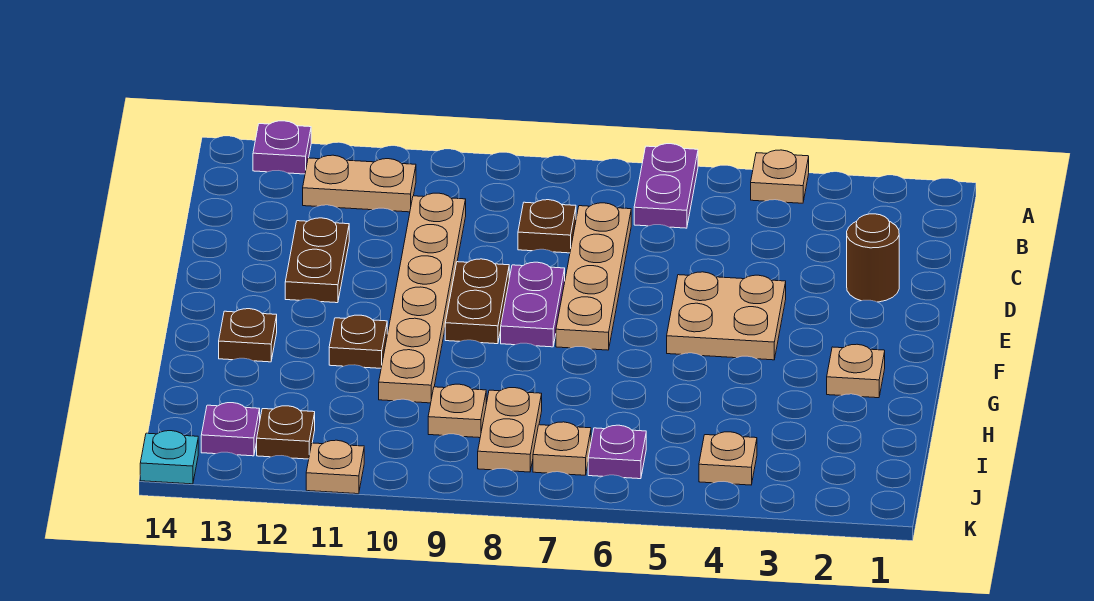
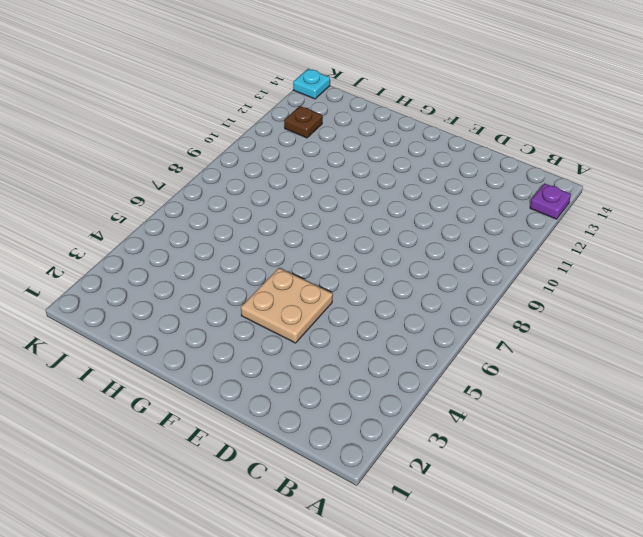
none -> tan 1x1 plate [751,150,809,203]
none -> purple 1x2 plate [634,144,698,228]
none -> tan 1x2 plate [303,155,416,212]

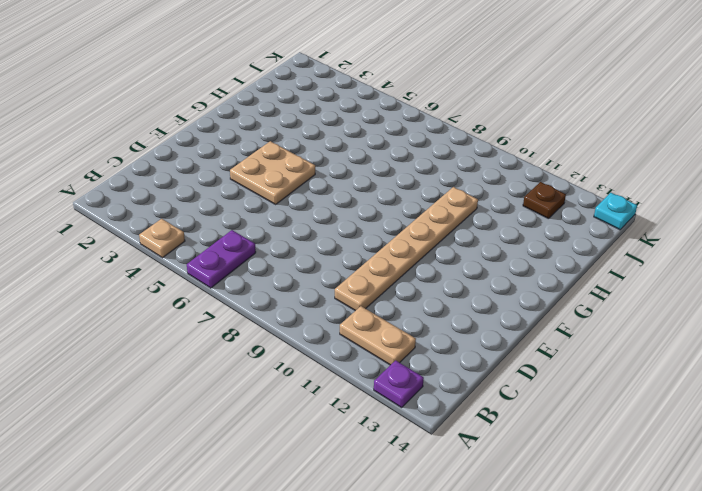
none -> tan 1x4 plate [556,203,631,350]
none -> brown 1x1 plate [518,200,576,253]
none -> brown 1x1 round brick [847,214,899,302]

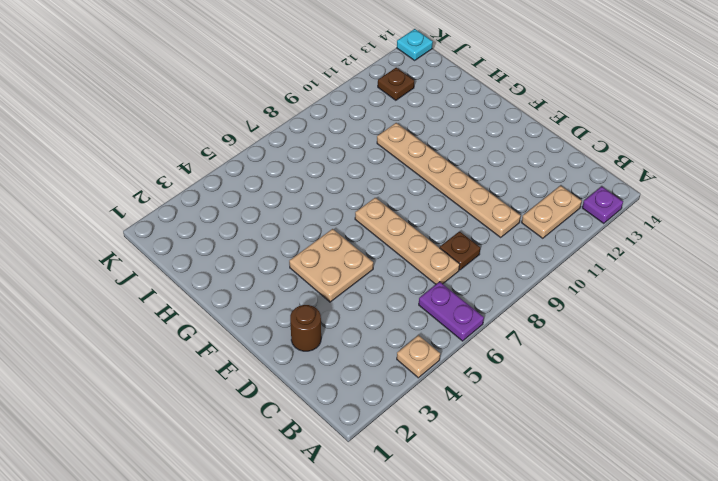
none -> brown 1x2 plate [285,218,349,303]
none -> purple 1x2 plate [501,262,565,347]
none -> brown 1x2 plate [445,259,509,344]

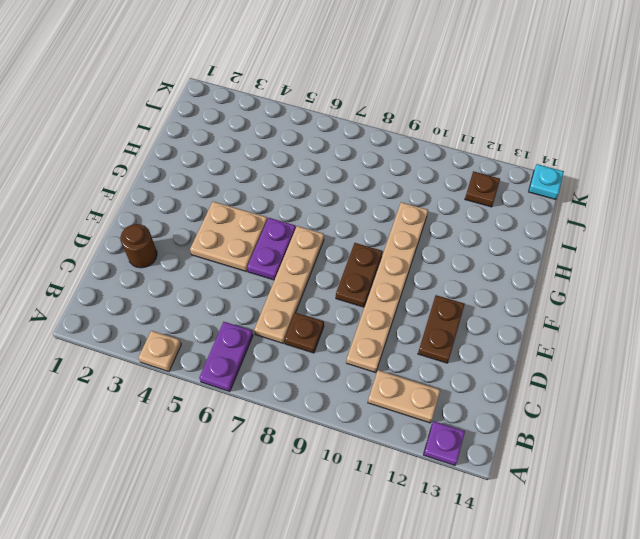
purple 1x2 plate [247,218,296,280] -> purple 1x2 plate moved to [501,262,565,347]
none -> tan 1x1 plate [827,344,885,398]
none -> brown 1x1 plate [329,315,387,368]
none -> brown 1x1 plate [219,309,277,362]

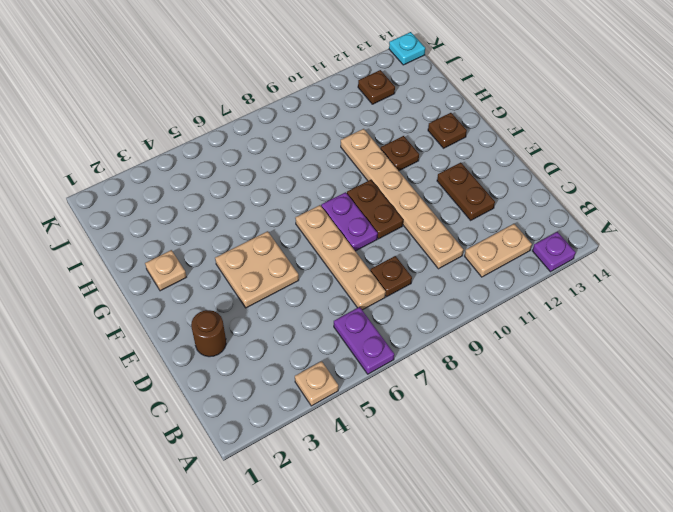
none -> tan 1x2 plate [478,388,542,472]
none -> tan 1x1 plate [428,384,486,438]
none -> tan 1x1 plate [699,432,757,485]

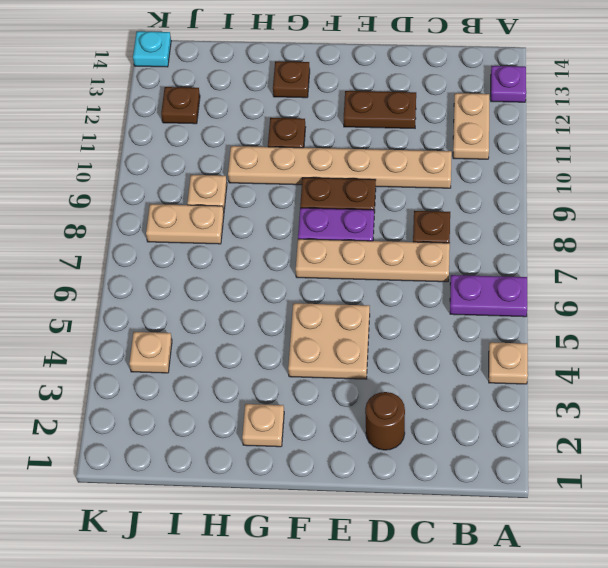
none -> purple 1x1 plate [588,425,646,479]
none -> tan 1x1 plate [533,422,591,475]
none -> purple 1x1 plate [201,403,260,456]

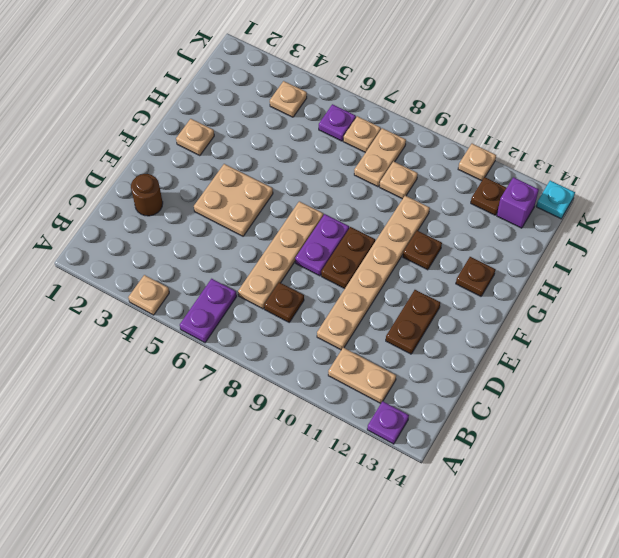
purple 1x1 brick [497,177,539,228] -> purple 1x1 plate [201,403,260,456]

